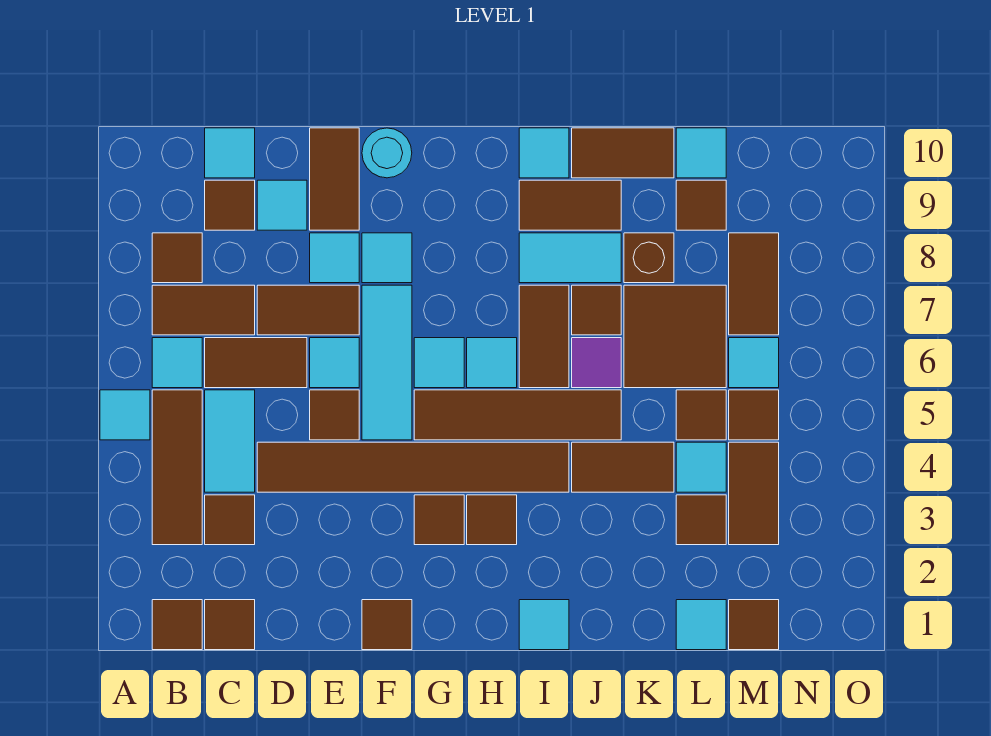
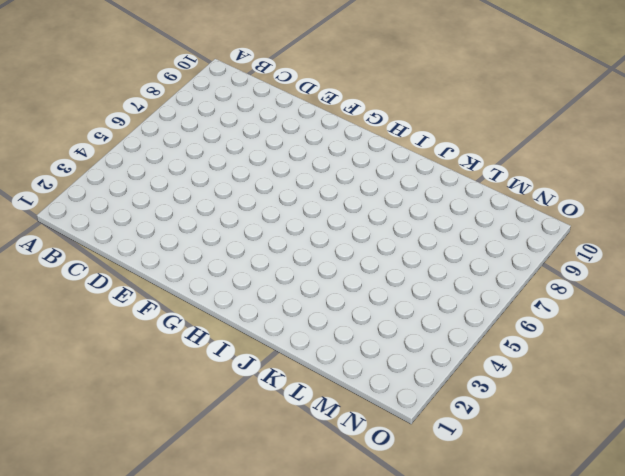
none -> cyan 1x1 tile [100,390,150,440]
none -> brown 1x1 tile [152,600,202,650]
none -> brown 1x3 tile [152,390,202,545]
none -> cyan 1x1 tile [152,338,202,388]

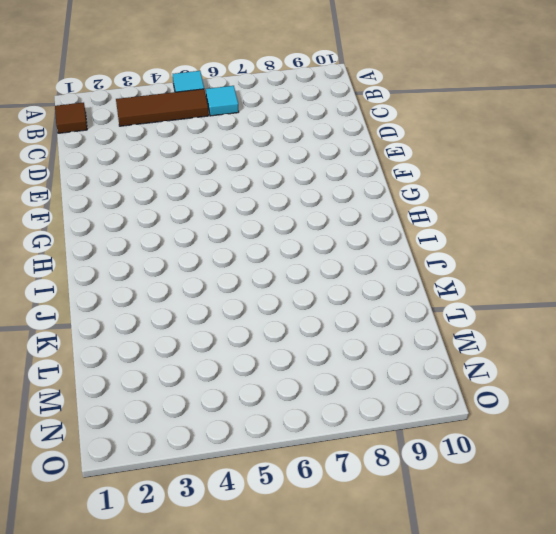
none -> brown 1x2 tile [152,285,255,335]
none -> brown 1x1 tile [152,233,202,283]
none -> brown 1x1 tile [205,600,255,650]
none -> brown 1x1 tile [205,495,255,545]

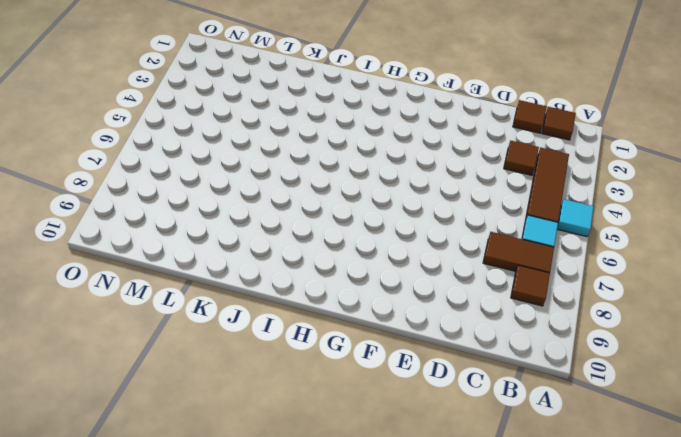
none -> cyan 1x2 tile [205,390,255,492]
none -> brown 1x2 tile [205,338,307,388]
none -> brown 1x1 tile [205,180,255,230]
none -> cyan 1x1 tile [205,128,255,178]

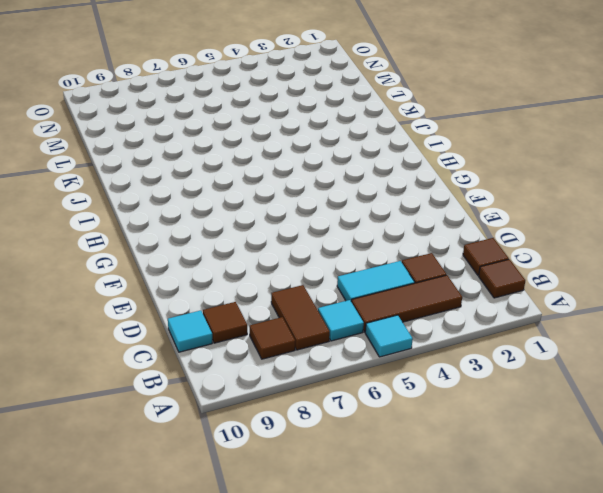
none -> brown 1x2 tile [205,338,307,388]
none -> brown 1x6 tile [257,442,569,492]
none -> brown 1x2 tile [257,285,359,335]
none -> cyan 1x1 tile [257,180,307,230]

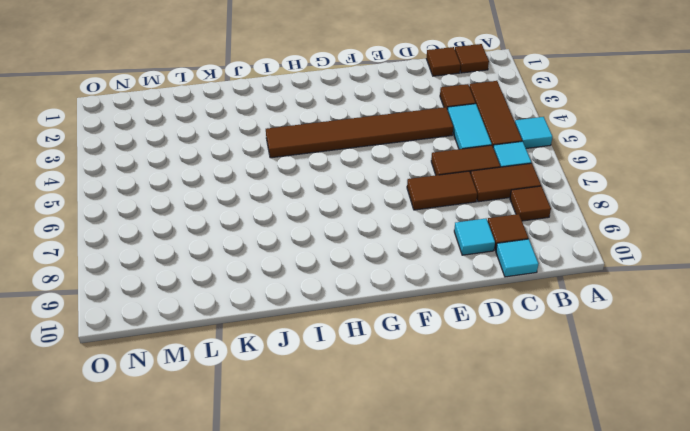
none -> brown 1x1 tile [310,390,359,440]
none -> cyan 1x1 tile [310,338,359,388]
none -> cyan 1x1 tile [310,233,359,283]
none -> brown 1x2 tile [310,128,359,230]

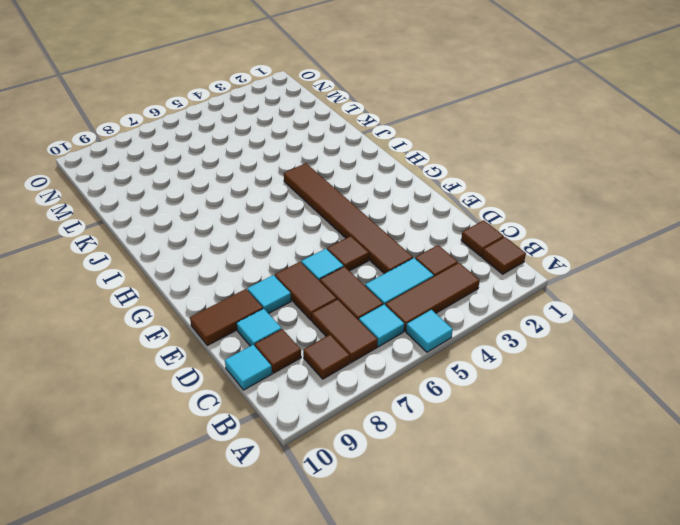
none -> brown 1x1 tile [362,600,412,650]
none -> cyan 1x3 tile [362,285,412,440]
none -> cyan 1x1 tile [362,233,412,283]
none -> cyan 1x1 round brick [362,128,412,178]

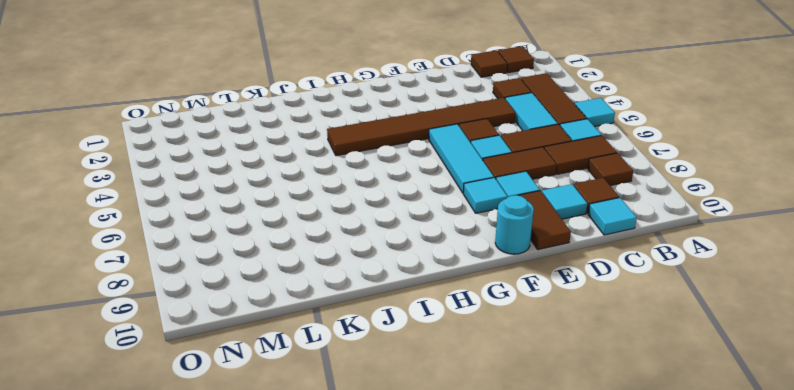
none -> brown 1x1 tile [362,600,412,650]
none -> brown 1x1 tile [414,495,464,545]
none -> brown 1x4 tile [414,390,621,440]
none -> cyan 1x1 tile [414,338,464,388]

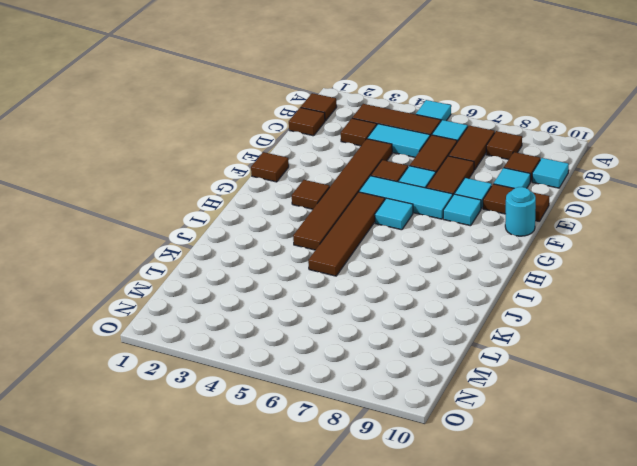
none -> brown 1x1 tile [467,495,517,545]
none -> cyan 1x1 tile [467,338,517,388]
none -> cyan 1x1 tile [519,600,569,650]
none -> brown 1x2 tile [519,285,569,388]

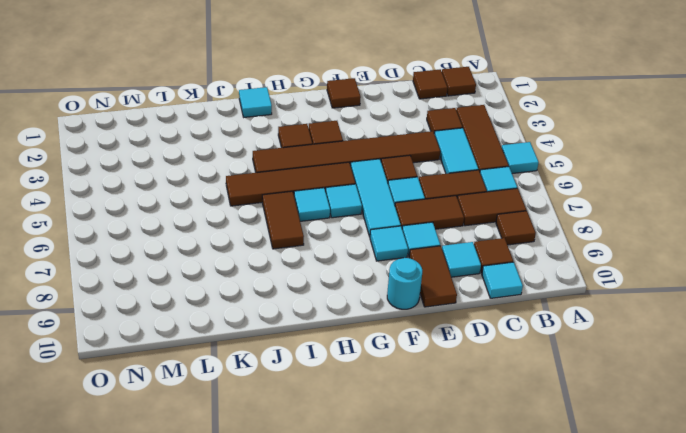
none -> cyan 1x2 tile [519,233,621,283]
none -> brown 1x2 tile [519,180,621,230]
none -> cyan 1x1 tile [519,128,569,178]
none -> brown 1x2 tile [572,442,674,492]

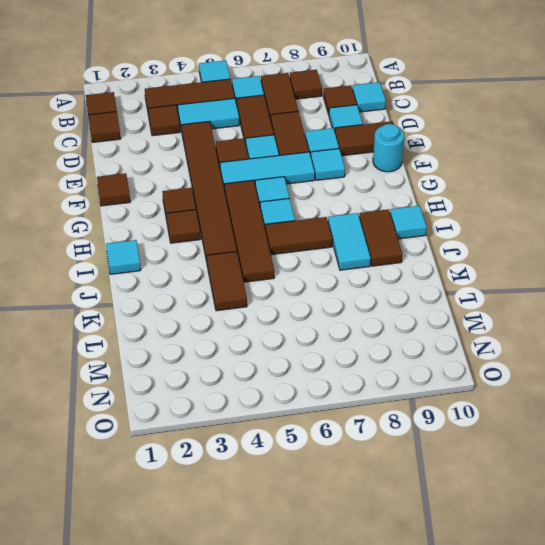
none -> purple 1x1 tile [572,338,621,388]
none -> brown 1x1 tile [572,285,621,335]
none -> brown 1x2 tile [572,128,674,178]
none -> brown 2x2 tile [624,285,726,388]

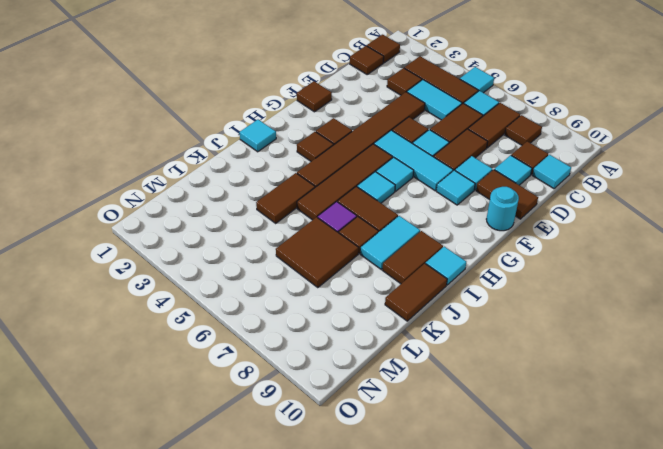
none -> brown 1x1 brick [624,233,674,283]
none -> cyan 1x1 tile [676,600,726,650]
none -> brown 1x1 tile [676,495,726,545]
none -> cyan 1x1 tile [676,442,726,492]

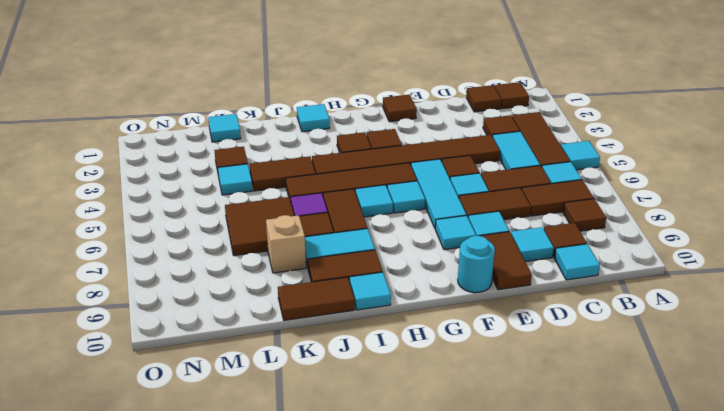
tan 1x1 brick [266,215,306,273] -> brown 1x1 brick [624,233,674,283]
none -> brown 1x1 tile [676,390,726,440]
none -> brown 1x1 tile [676,180,726,230]
none -> cyan 1x1 tile [676,128,726,178]
none -> brown 1x1 tile [729,600,779,650]

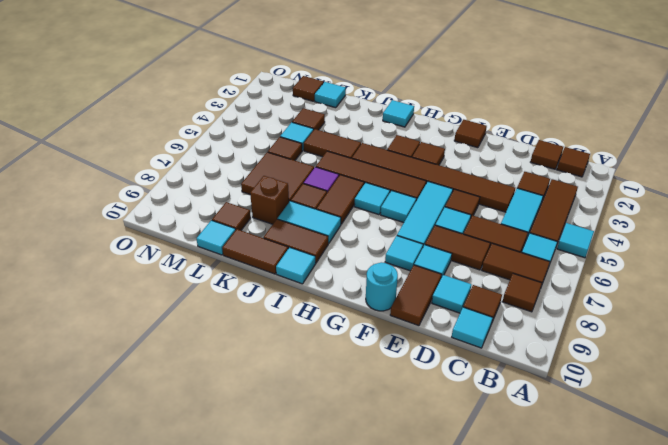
none -> brown 1x2 tile [729,442,779,545]
none -> brown 1x1 tile [729,390,779,440]
none -> cyan 1x1 tile [729,338,779,388]
none -> brown 1x2 tile [729,233,779,335]

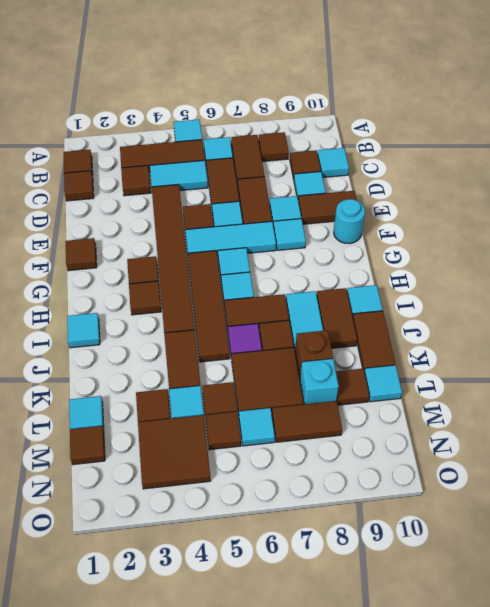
cyan 1x1 brick [300,359,339,404] -> none
brown 2x2 tile [138,415,211,489] -> brown 1x2 tile [729,442,779,545]

